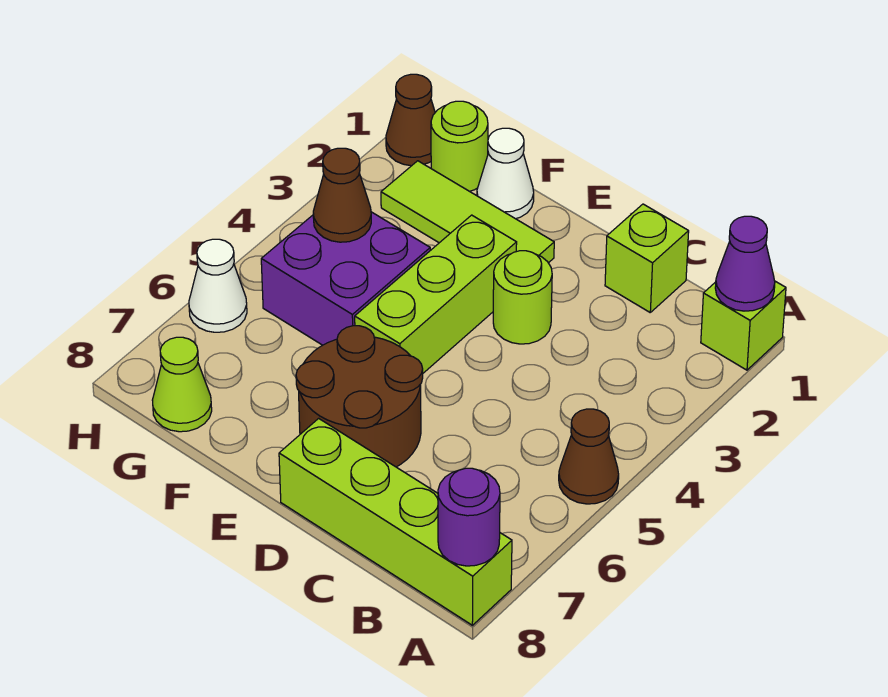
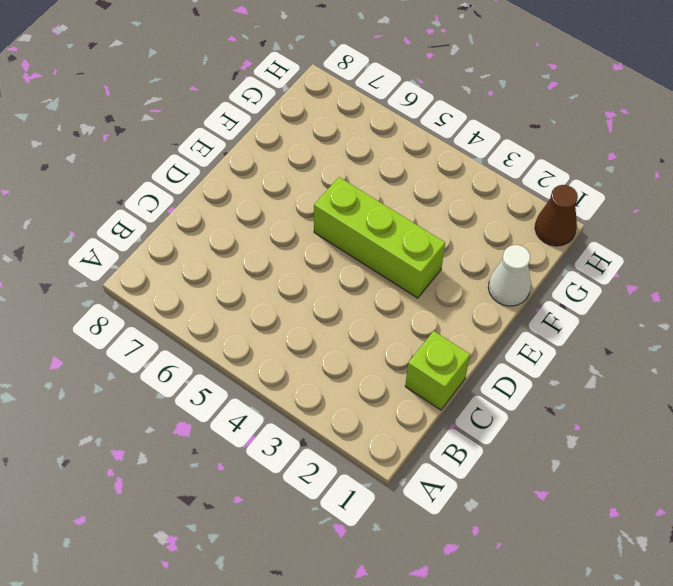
none -> lime 1x1 brick [701,281,786,370]
none -> brown 1x1 cone [559,409,619,504]
none -> lime 1x4 brick [279,418,512,625]

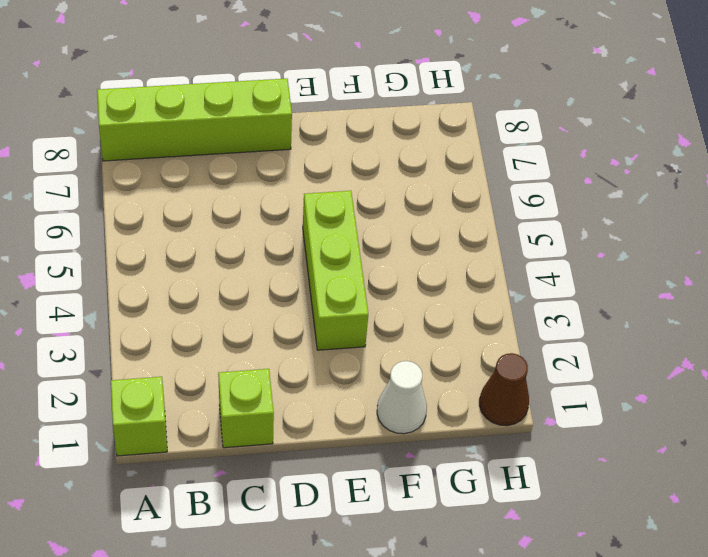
none -> brown 1x1 cone [559,409,619,504]
none -> lime 1x1 round brick [493,251,552,344]
none -> brown 2x2 round brick [296,326,423,467]

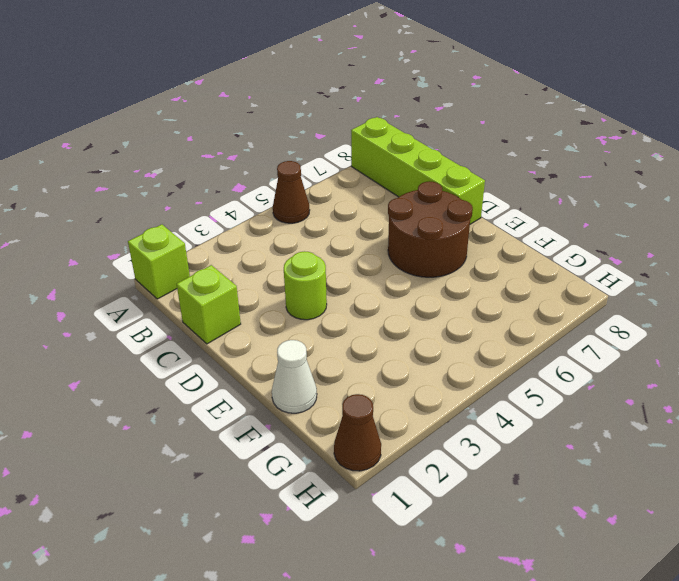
none -> lime 1x3 tile [381,161,554,263]
none -> lime 1x3 brick [355,215,517,373]
none -> purple 2x2 brick [261,212,430,345]

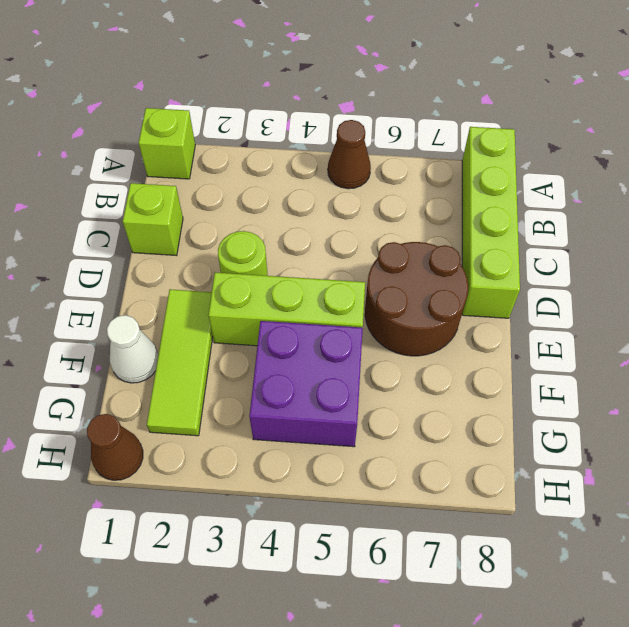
none -> lime 1x1 round brick [431,101,488,191]
none -> lime 1x1 cone [152,337,212,432]
none -> white 1x1 cone [189,239,247,332]

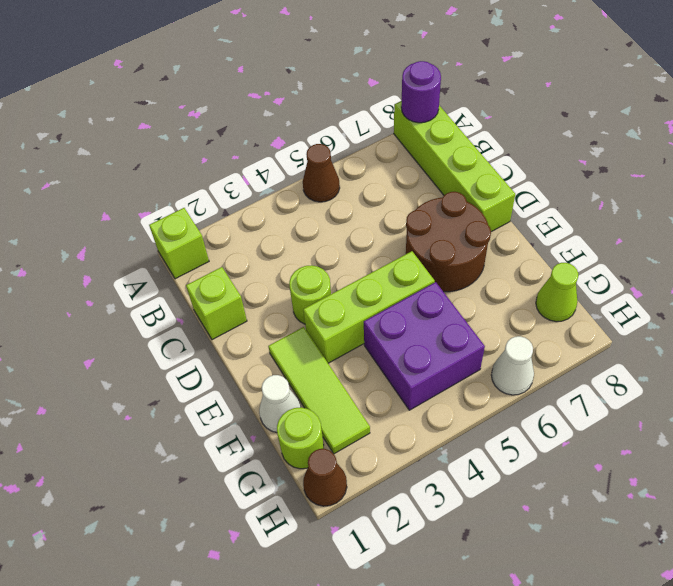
none -> purple 1x1 cone [715,216,775,311]
none -> brown 1x1 cone [313,148,371,242]

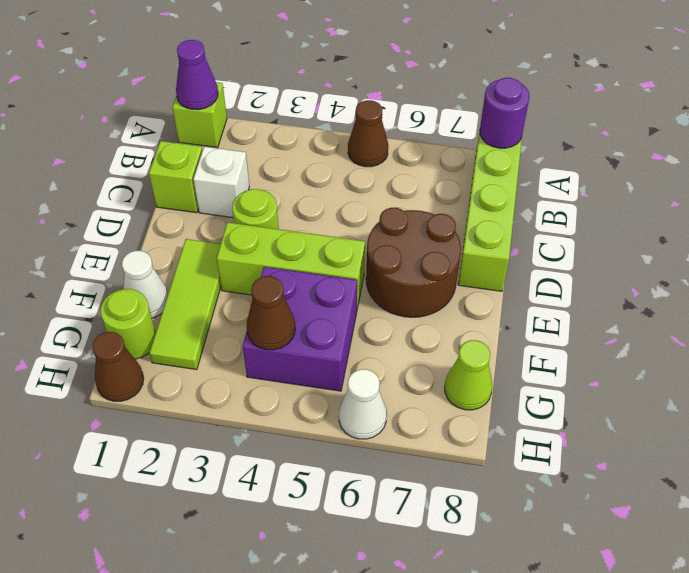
white 1x1 brick [193,147,249,218] -> none

